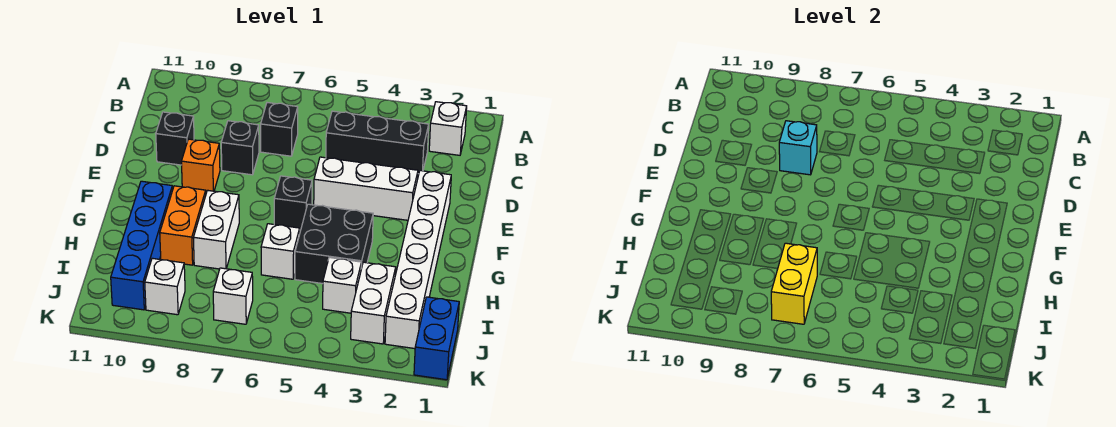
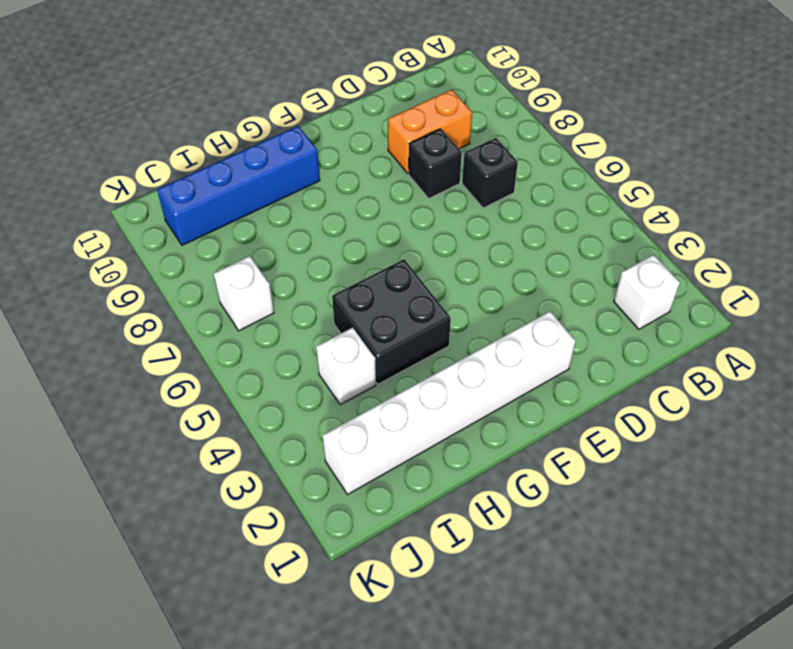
orange 1x2 brick [388,89,472,173] -> orange 1x2 brick moved to [160,186,206,265]
none -> black 1x3 brick [326,111,429,174]
none -> black 1x1 brick [156,112,194,165]
none -> white 1x3 brick [314,157,418,220]

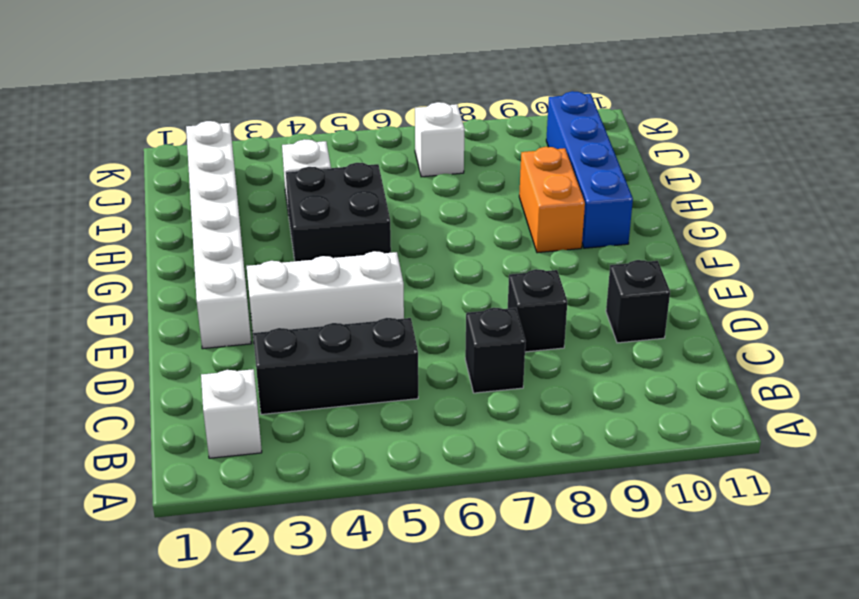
none -> orange 1x1 brick [181,139,220,193]
none -> black 1x1 brick [274,176,312,230]
none -> white 1x2 brick [193,190,239,269]

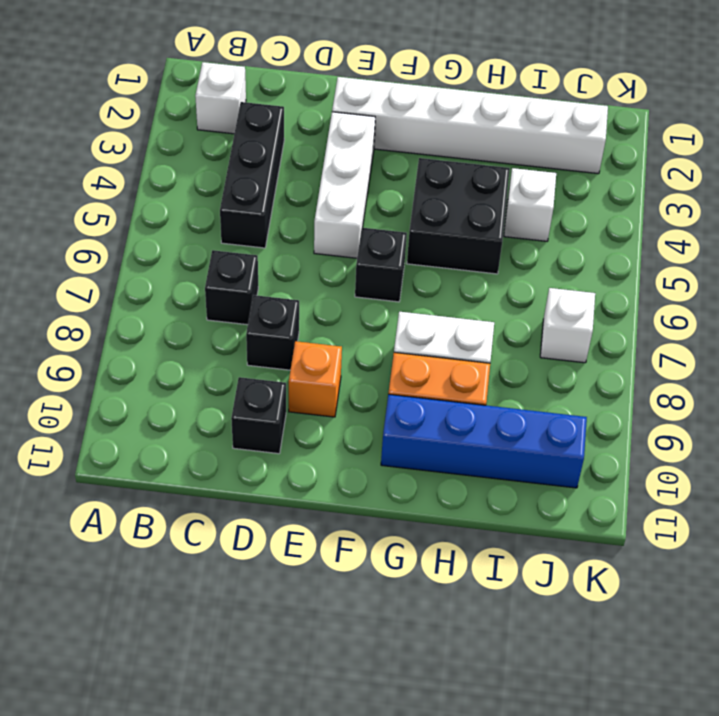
none -> white 1x1 brick [261,224,300,279]
none -> white 1x2 brick [351,262,396,344]
none -> blue 1x2 brick [414,297,459,380]

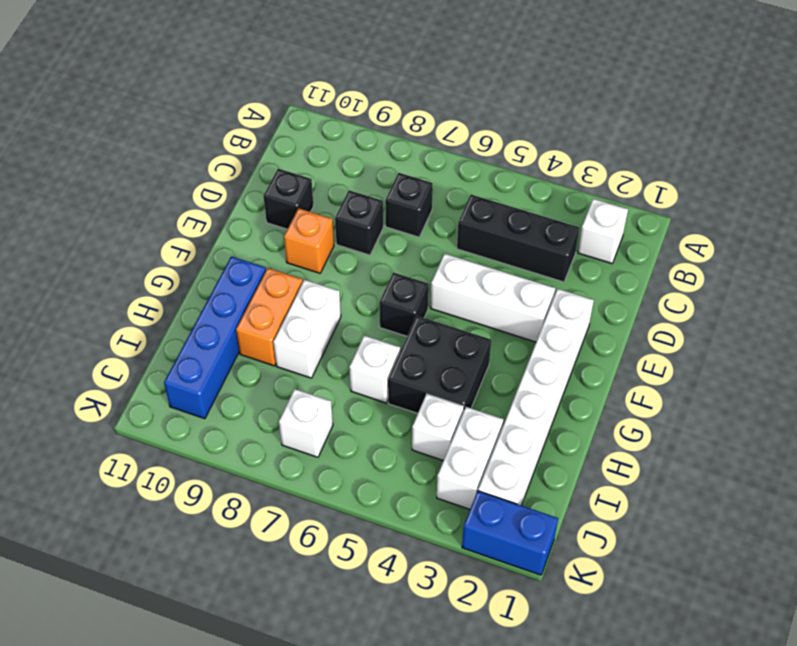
blue 1x2 brick [462,491,558,575] -> blue 1x2 brick turned to [414,297,459,380]
none -> white 1x1 brick [145,258,185,315]
none -> cyan 1x1 brick [779,121,817,175]
none -> yellow 1x2 brick [771,243,817,324]

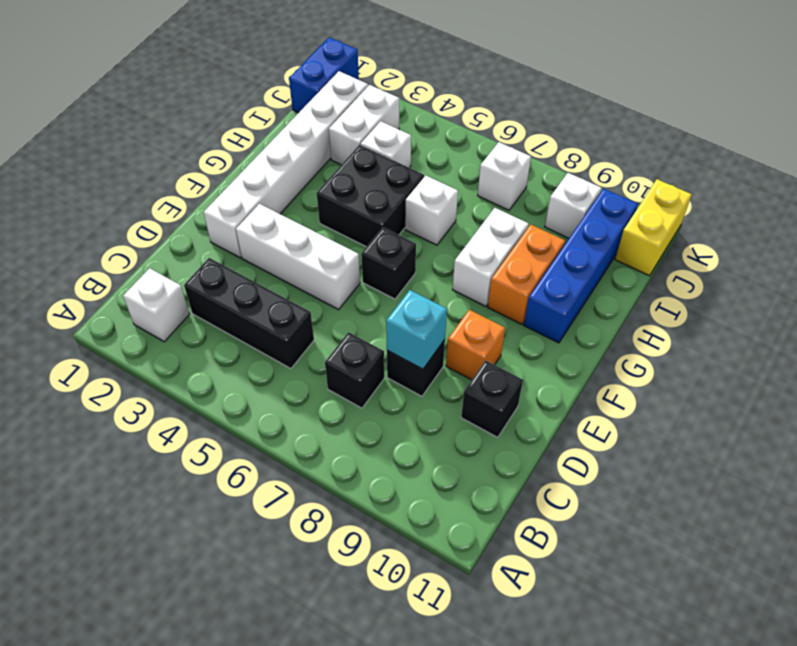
yellow 1x2 brick [615,179,692,276] -> yellow 1x2 brick moved to [771,243,817,324]

